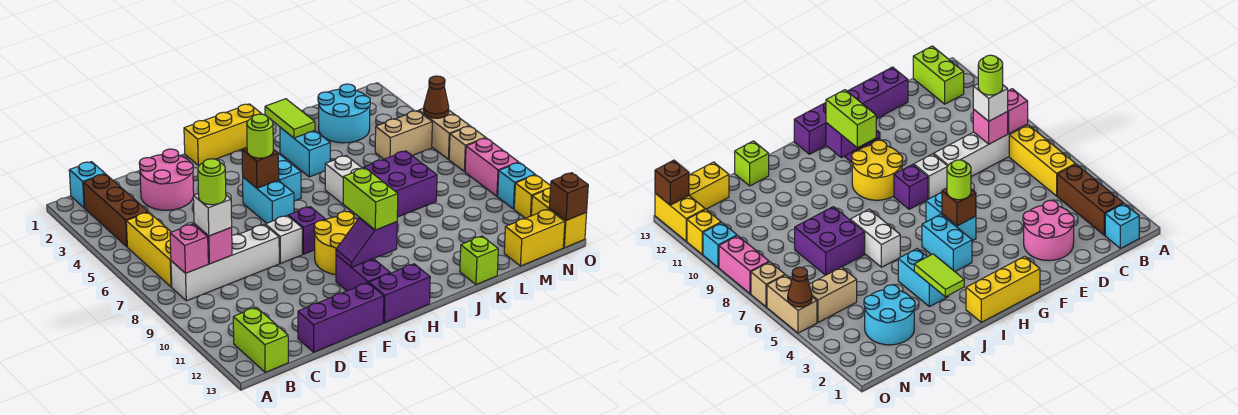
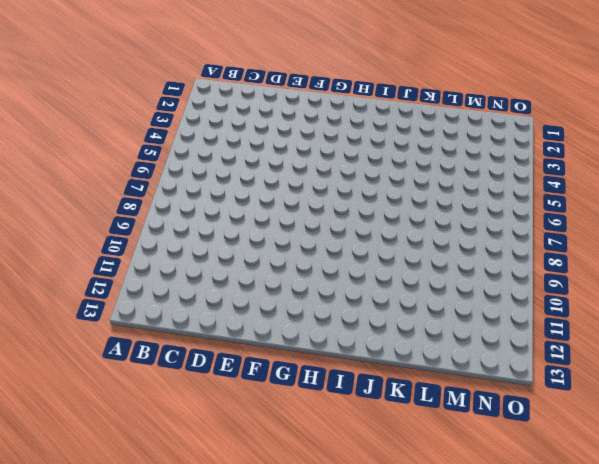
none -> cyan 1x1 brick [69,162,105,208]
none -> brown 1x3 brick [83,174,148,247]
none -> yellow 1x3 brick [126,212,172,287]
none -> white 1x4 brick [171,225,279,301]

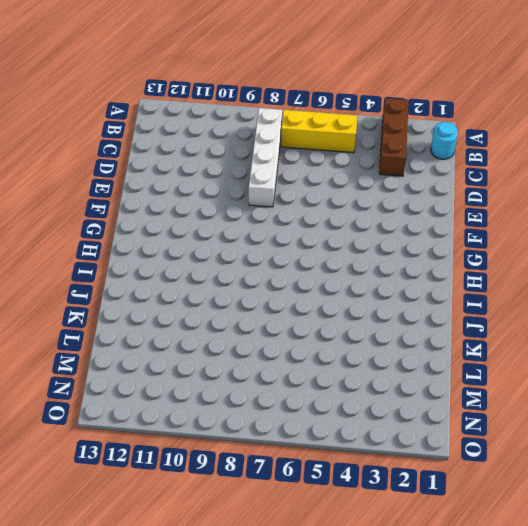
brown 1x3 brick [379,98,409,176] -> brown 1x3 brick turned to [83,174,148,247]
cyan 1x1 round brick [431,122,458,159] -> cyan 1x1 brick [69,162,105,208]
none -> lime 1x2 brick [233,307,288,372]
none -> pink 2x2 round brick [139,149,194,210]
none -> purple 1x3 brick [298,283,384,352]
none -> white 1x1 brick [265,216,302,263]

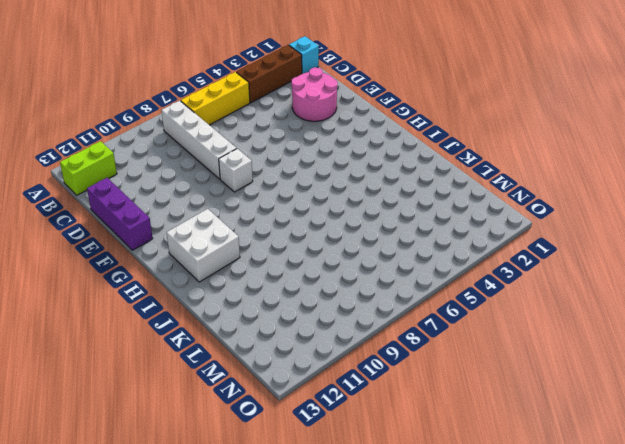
white 2x2 brick [167,209,240,282] -> none
none -> yellow 1x3 brick [184,104,261,165]
none -> cyan 1x2 brick [243,177,294,223]
none -> purple 1x1 brick [288,207,325,254]
none -> yellow 2x2 round brick [314,211,358,275]

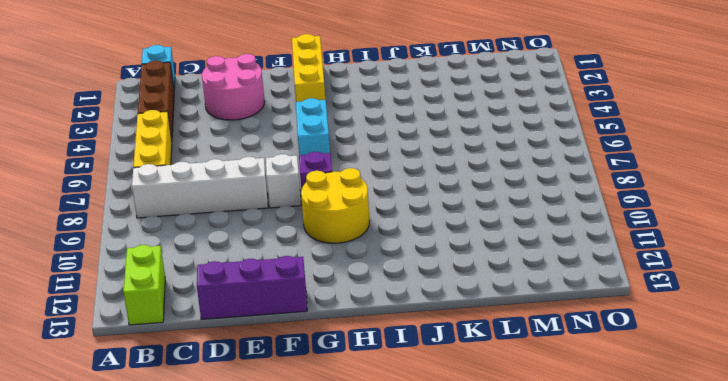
yellow 1x3 brick [292,34,325,102] -> yellow 1x3 brick turned to [184,104,261,165]
none -> purple 1x2 brick [336,255,390,291]
none -> purple 1x2 brick [369,264,430,323]
none -> cyan 1x2 brick [278,153,301,201]
none -> cyan 1x2 brick [280,127,330,177]

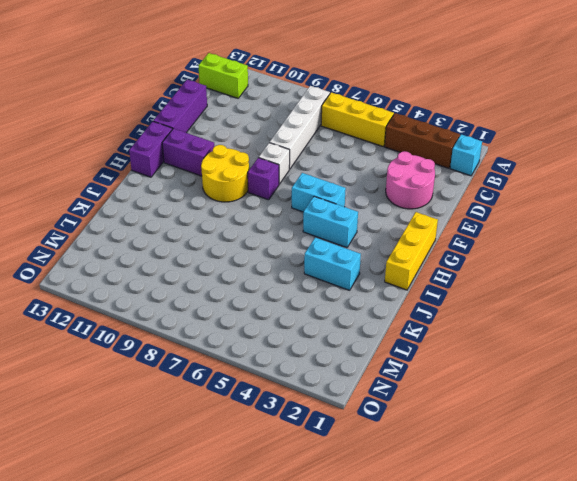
none -> white 1x2 brick [325,156,363,214]
none -> purple 2x2 brick [363,151,437,217]
none -> lime 1x1 brick [460,236,498,285]
none -> cyan 2x2 round brick [318,84,370,143]

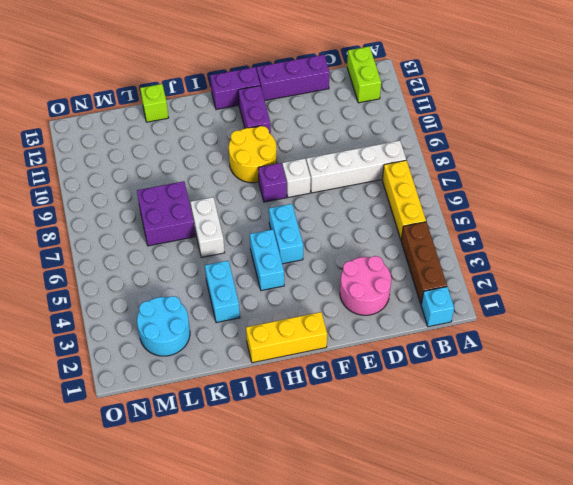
none -> tan 1x2 brick [375,111,432,159]
none -> yellow 1x2 brick [504,209,565,266]
none -> tan 1x2 brick [419,108,469,159]
none -> tan 1x1 brick [449,126,485,172]

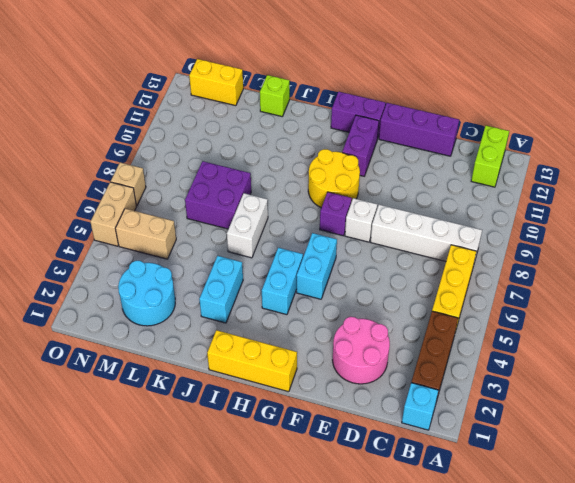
none -> pink 1x2 brick [465,138,518,196]
none -> cyan 1x1 brick [498,163,535,209]
none -> yellow 1x1 brick [514,175,551,218]
none -> yellow 1x2 brick [531,188,587,248]

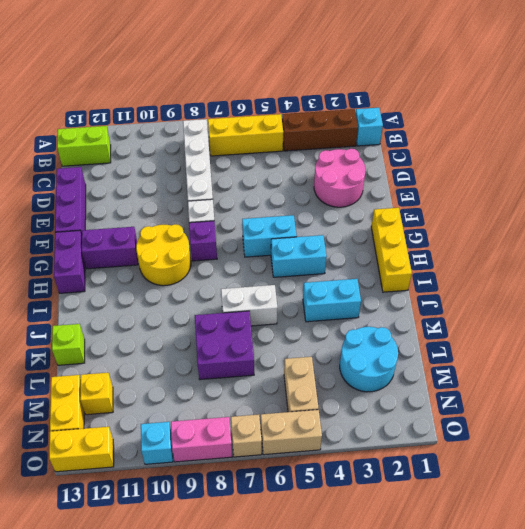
yellow 1x1 brick [80,373,113,415] -> yellow 1x1 brick moved to [514,175,551,218]
none -> pink 1x1 brick [170,224,208,273]
none -> pink 1x1 brick [194,224,232,264]
none -> brown 1x1 brick [242,148,279,188]
none -> purple 1x2 slope [336,218,397,267]

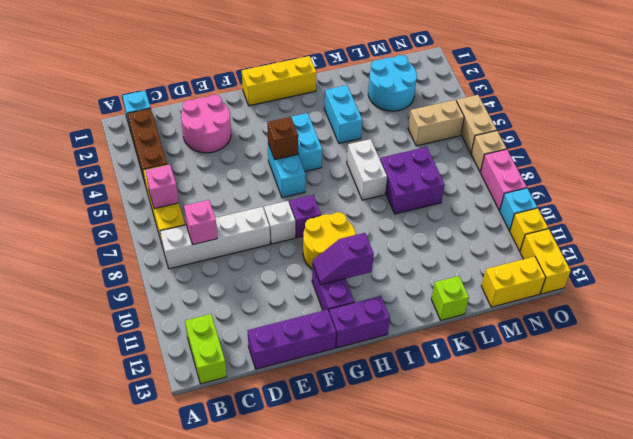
pink 1x1 brick [145,165,179,209] -> pink 1x1 brick moved to [170,224,208,273]
none -> lime 1x2 tile [265,99,315,138]
none -> brown 1x1 cone [424,76,449,118]
none -> brown 1x1 brick [549,173,588,221]
none -> white 1x1 brick [193,193,232,236]

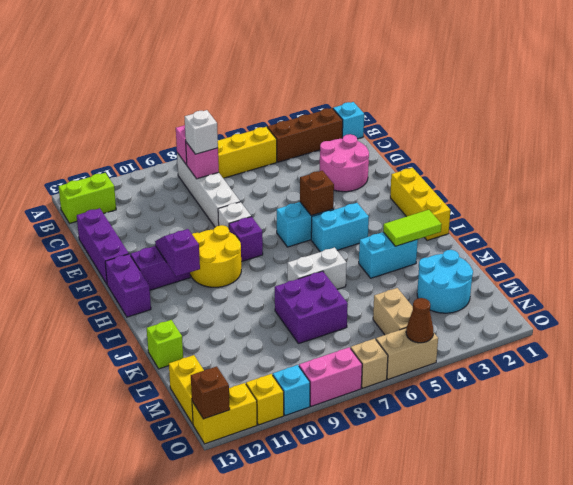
none -> lime 1x1 round brick [247,114,273,158]
none -> lime 1x2 brick [343,168,398,230]
none -> lime 1x1 round brick [198,159,226,205]

